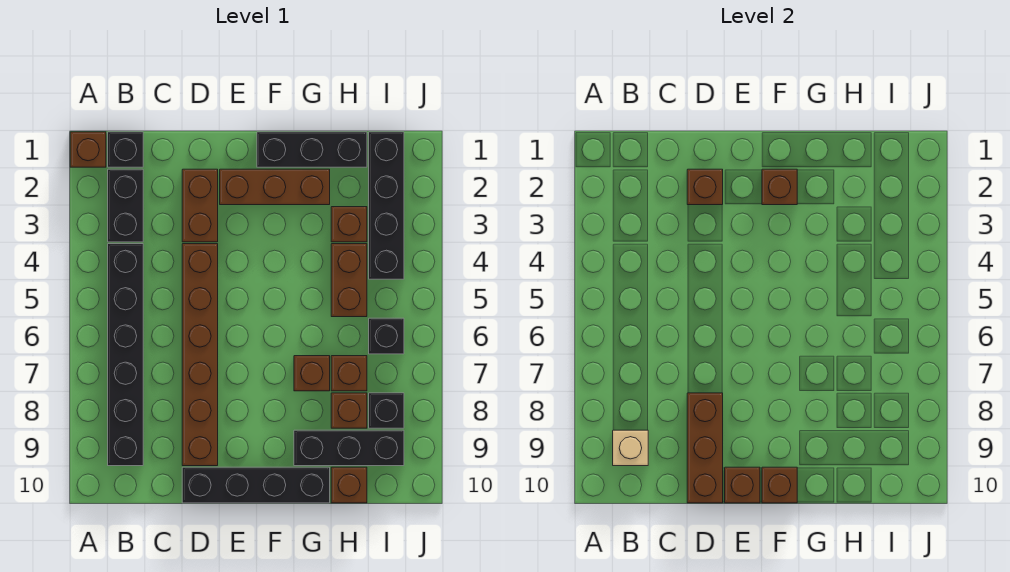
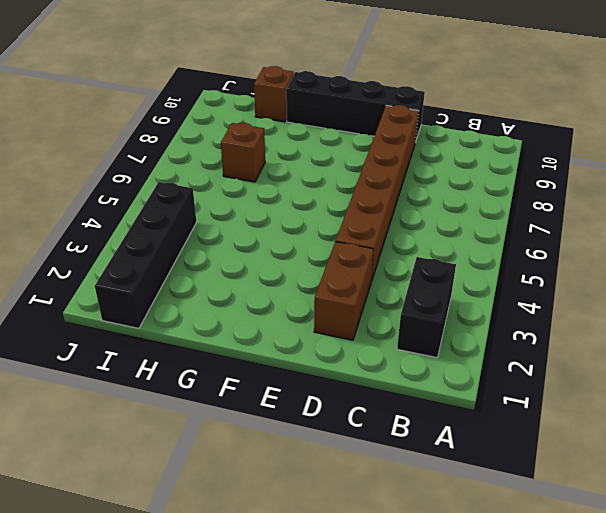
none -> brown 1x1 brick [70,132,106,167]
none -> black 1x1 brick [108,132,143,167]
none -> black 1x6 brick [108,244,143,466]

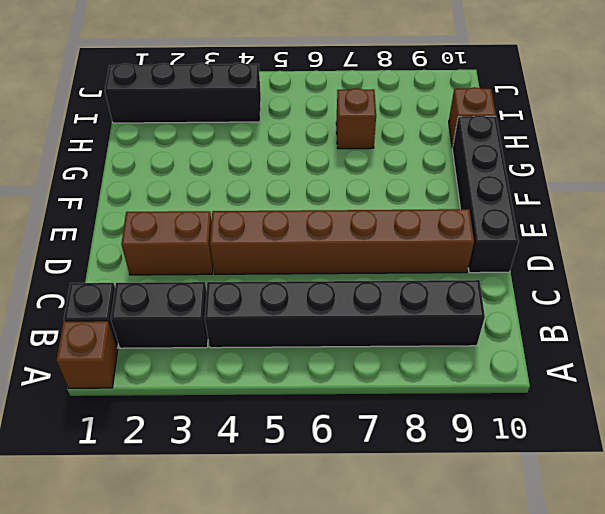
none -> brown 1x3 brick [220,169,330,205]
none -> black 1x3 brick [257,132,367,167]
none -> brown 1x1 brick [294,356,330,391]

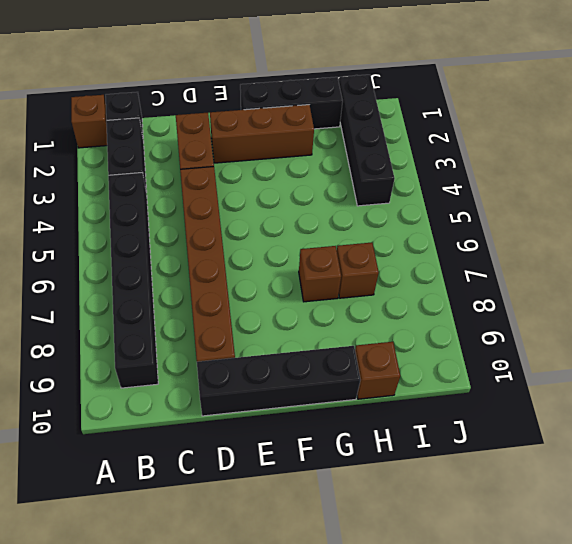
none -> black 1x3 brick [294,430,404,466]
none -> brown 1x1 brick [331,207,367,242]
none -> brown 1x2 brick [331,244,367,317]

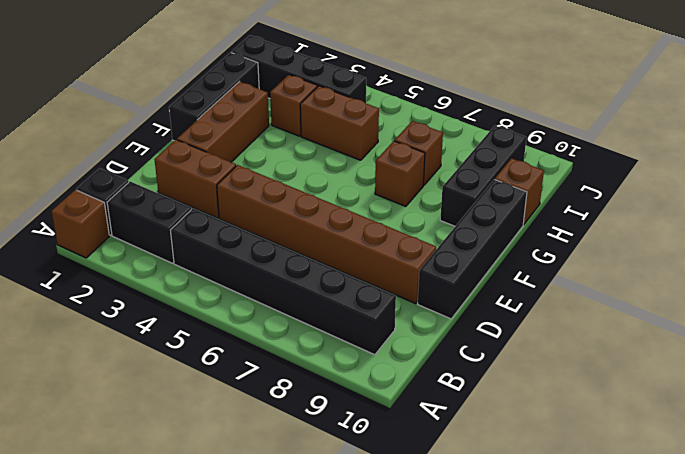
none -> brown 1x1 brick [331,393,367,428]
none -> black 1x1 brick [369,318,404,354]
none -> black 1x1 brick [369,393,404,428]

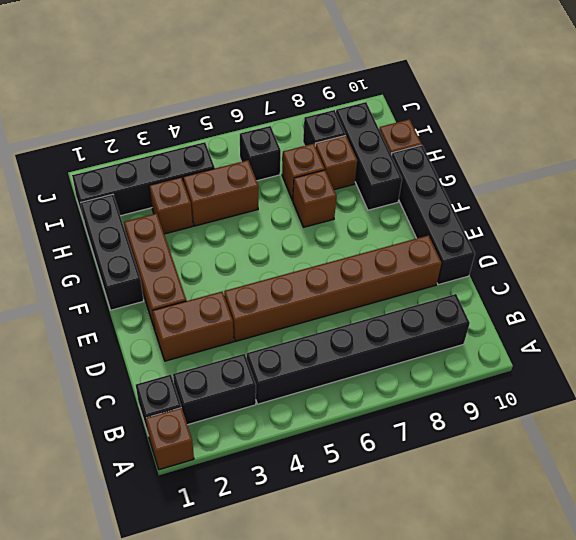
none -> tan 1x1 brick [613,430,648,466]
none -> brown 1x1 brick [687,169,723,205]
none -> brown 1x3 brick [687,393,723,503]

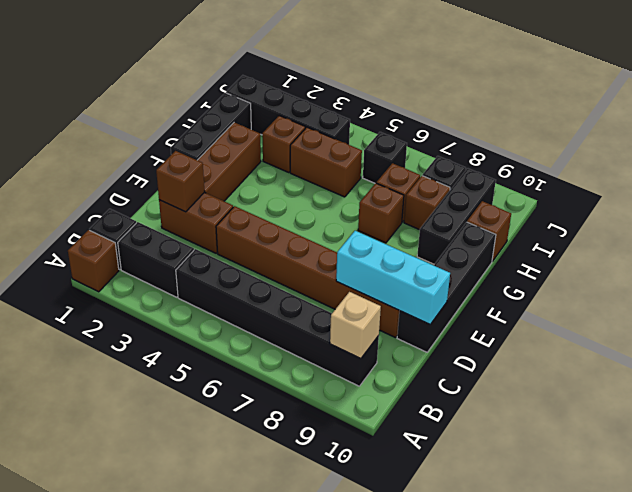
cyan 1x3 brick [336,231,450,324] -> brown 1x3 brick [687,393,723,503]
none -> brown 1x1 brick [725,467,760,503]
none -> brown 1x1 brick [762,169,797,205]
none -> brown 1x1 brick [762,467,797,503]

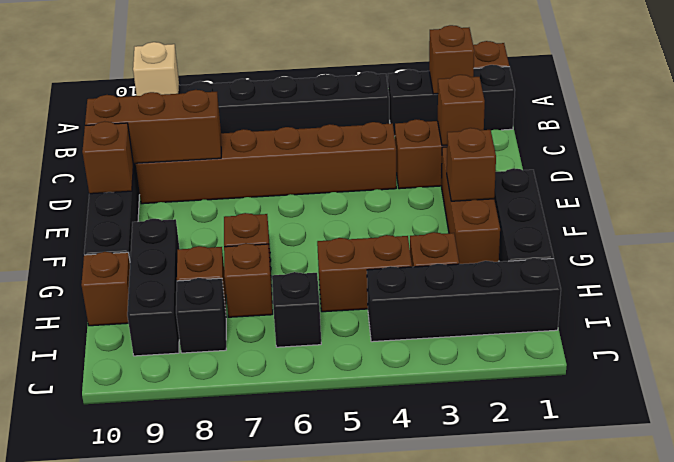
brown 1x1 brick [429,25,474,94] -> brown 1x1 brick moved to [762,467,797,503]

